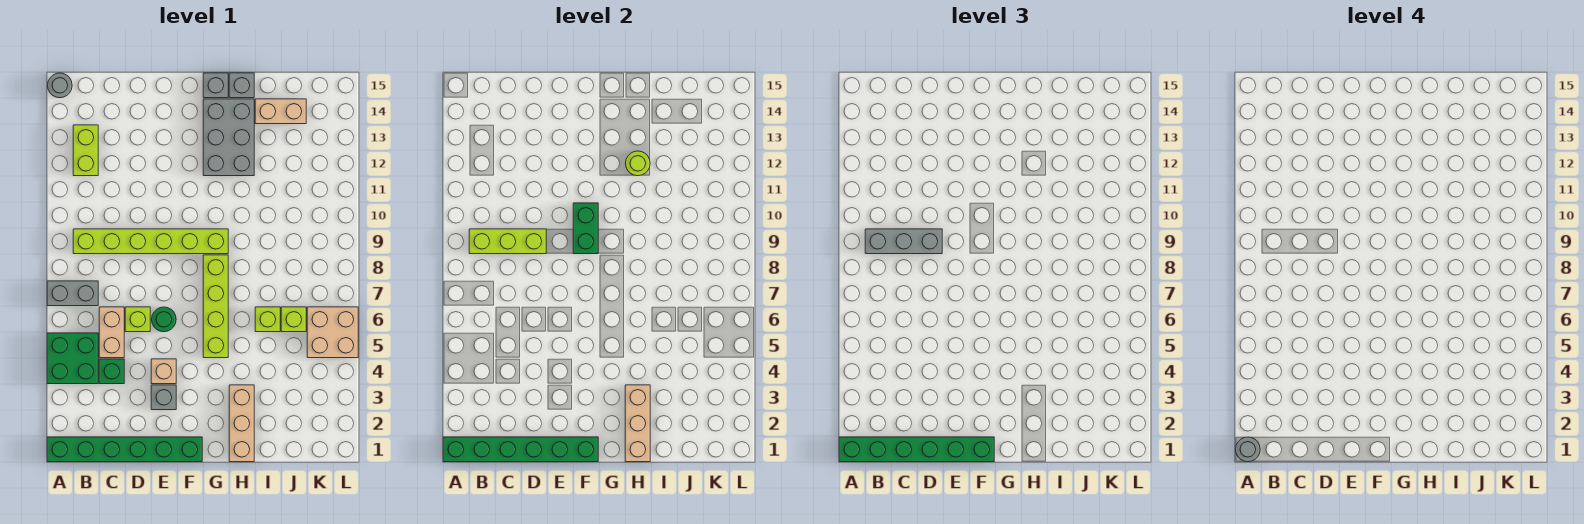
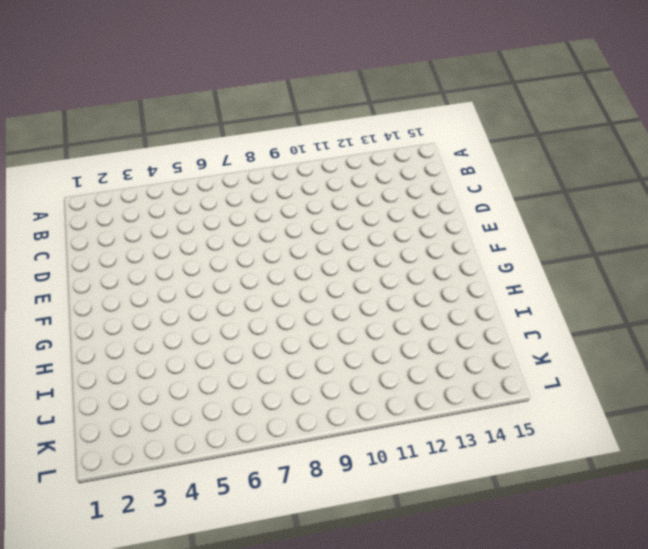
none -> green 1x6 brick [47,437,202,462]
none -> green 2x2 brick [47,333,98,384]
none -> grey 1x2 brick [47,281,98,306]

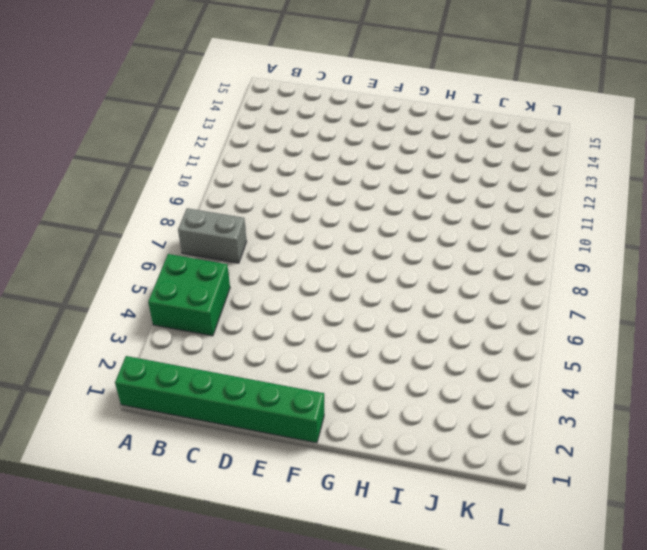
none -> grey 1x1 round brick [48,73,72,98]
none -> lime 1x6 brick [73,229,228,254]
none -> lime 1x2 brick [73,125,98,176]

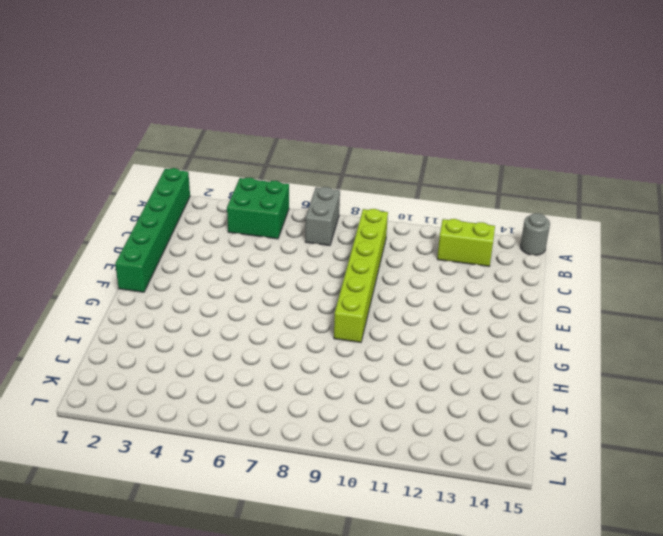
none -> green 1x1 brick [99,359,124,384]
none -> tan 1x2 brick [99,307,124,358]
none -> lime 1x1 brick [125,307,150,332]

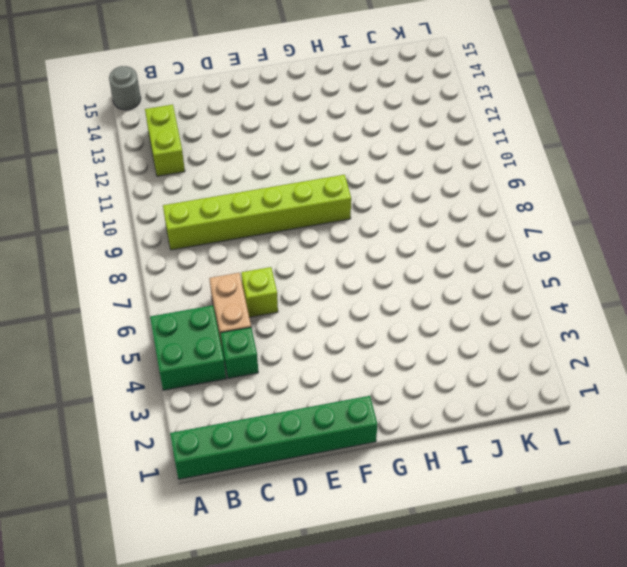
none -> grey 1x2 brick [47,281,98,306]
none -> grey 1x1 brick [151,385,176,410]
none -> tan 1x1 brick [151,359,176,384]

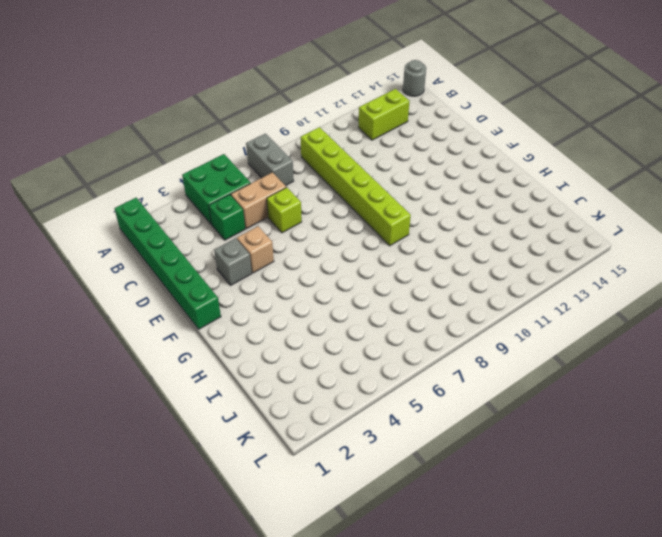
none -> green 1x1 round brick [152,307,176,332]
none -> lime 1x4 brick [203,255,228,358]
none -> grey 2x3 brick [203,99,254,176]

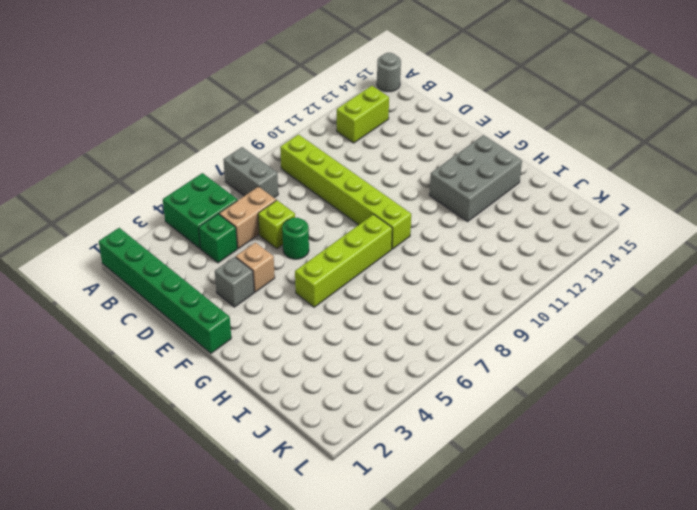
none -> grey 1x1 brick [203,73,228,98]
none -> tan 1x3 brick [229,385,254,462]
none -> grey 1x1 brick [229,73,254,98]

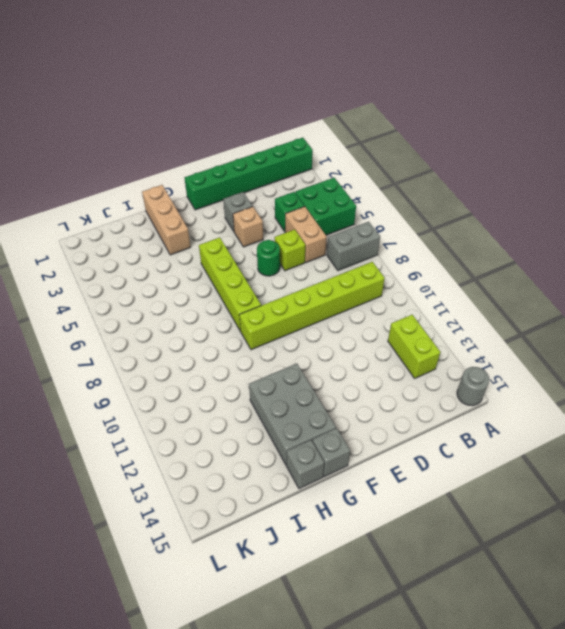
none -> lime 1x1 brick [255,307,280,332]
none -> tan 1x2 brick [255,99,306,124]
none -> lime 1x1 brick [281,307,306,332]

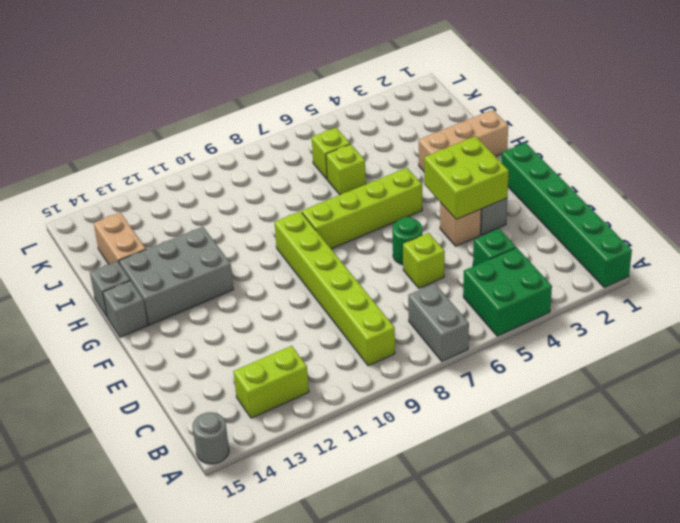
lime 2x2 brick [424,136,509,220] -> none
none -> tan 1x2 brick [99,307,124,358]
none -> tan 2x2 brick [307,307,358,358]
none -> green 1x6 brick [443,437,598,462]

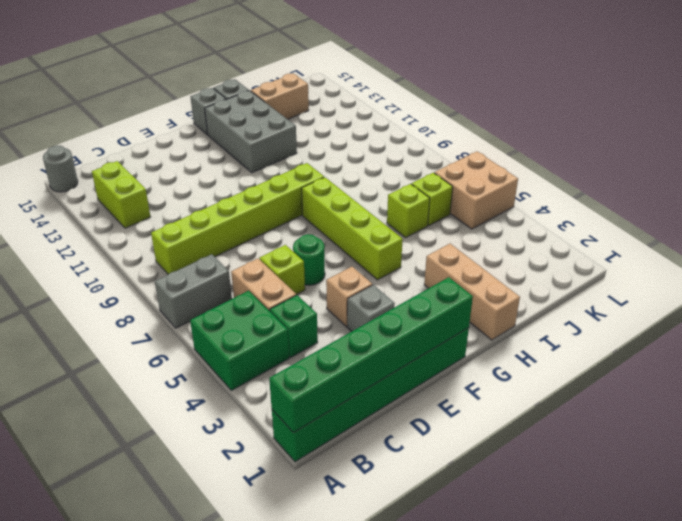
none -> lime 1x3 brick [469,229,546,254]
none -> green 1x2 brick [573,203,598,254]
none -> tan 1x3 brick [625,385,650,462]

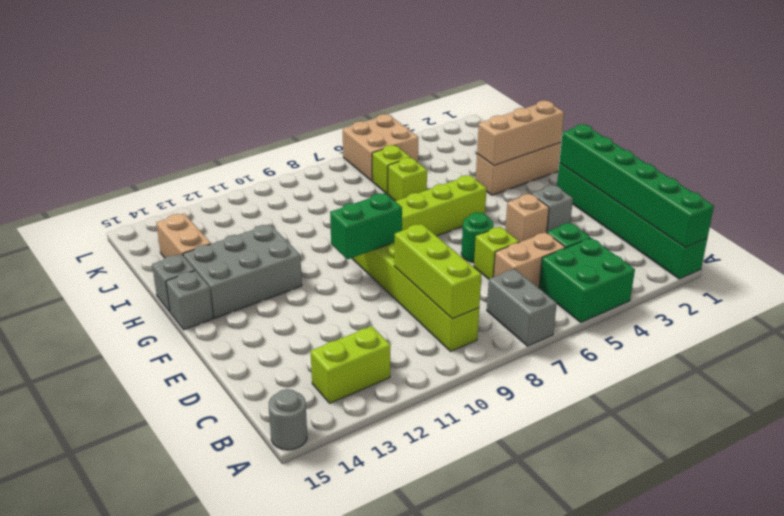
none -> lime 1x1 round brick [626,151,650,176]
none -> green 1x6 brick [839,437,994,462]
none -> grey 1x3 brick [865,229,942,254]

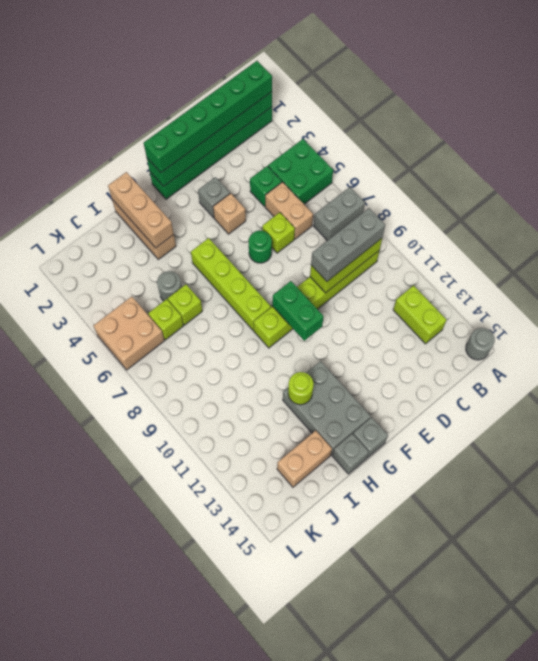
grey 1x1 round brick [157,271,182,301] -> grey 1x1 round brick moved to [1236,437,1260,462]

